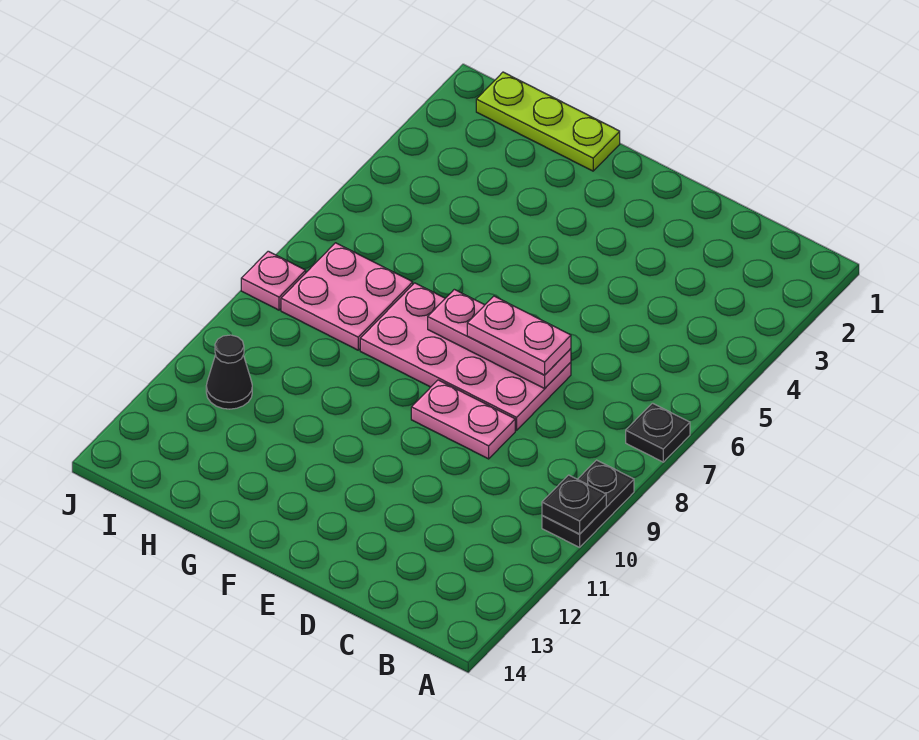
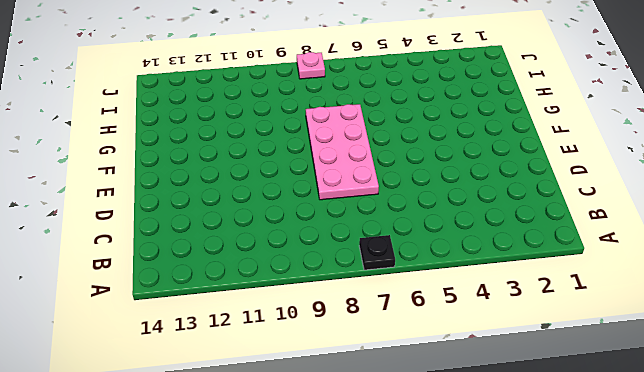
none -> black 1x2 plate [542,460,634,547]
none -> pink 1x2 plate [411,380,515,459]

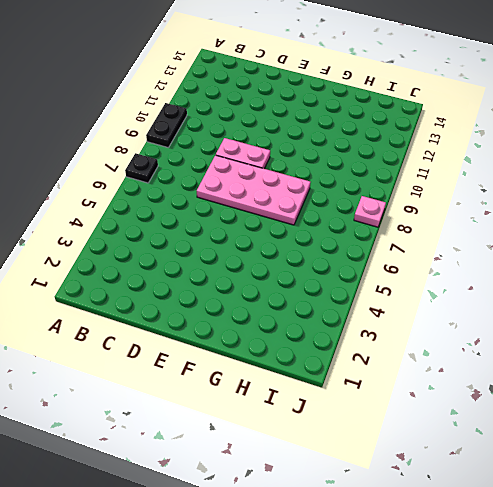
none -> lime 1x3 plate [476,72,620,171]
none -> pink 2x2 plate [281,243,413,350]

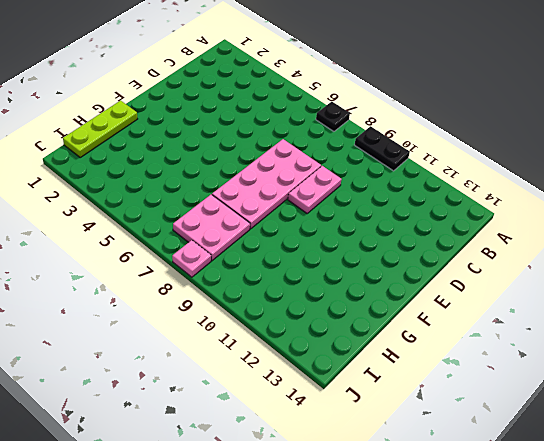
none -> black 1x1 cone [206,335,252,409]
none -> black 1x1 plate [542,475,606,534]

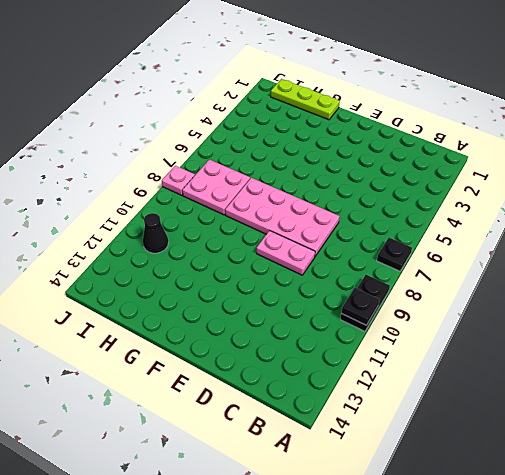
none -> pink 1x3 plate [428,289,571,388]
none -> pink 1x2 plate [467,296,571,375]

